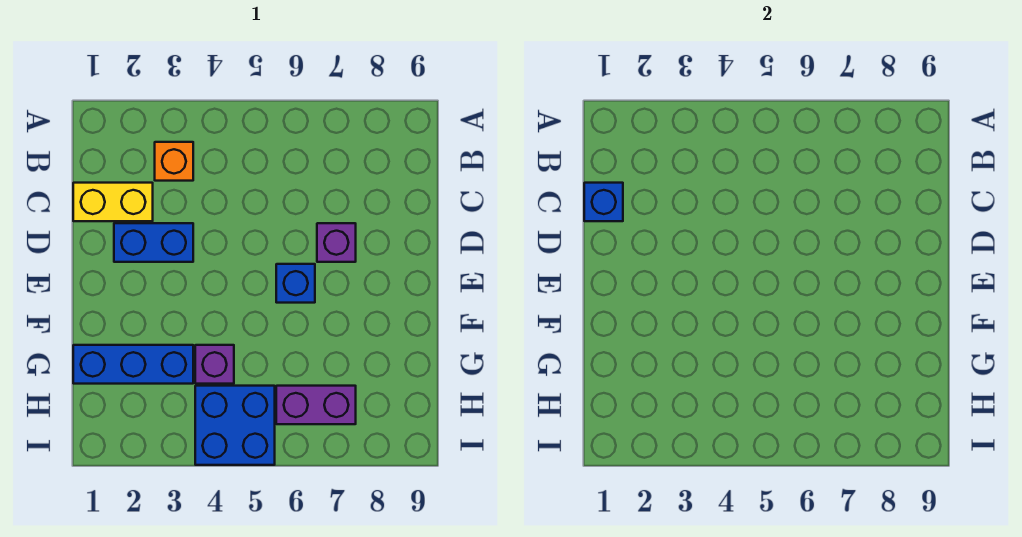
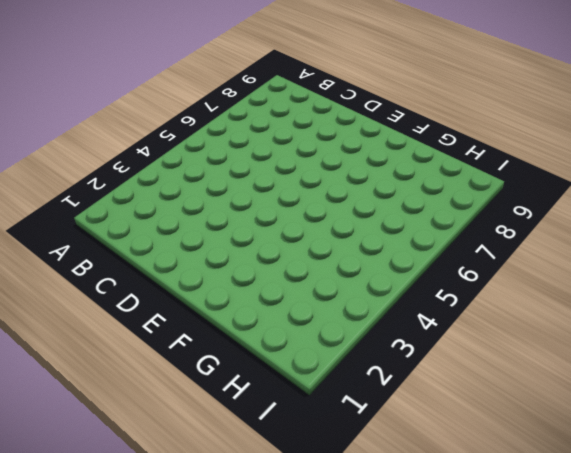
none -> orange 1x1 brick [155,142,193,181]
none -> yellow 1x2 brick [73,183,153,221]

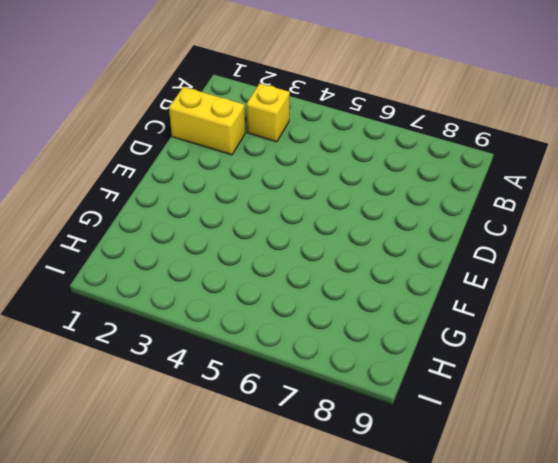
yellow 1x1 brick [247,83,290,142] -> orange 1x1 brick [155,142,193,181]
none -> blue 1x2 brick [114,223,193,262]
none -> purple 1x1 brick [317,223,356,262]

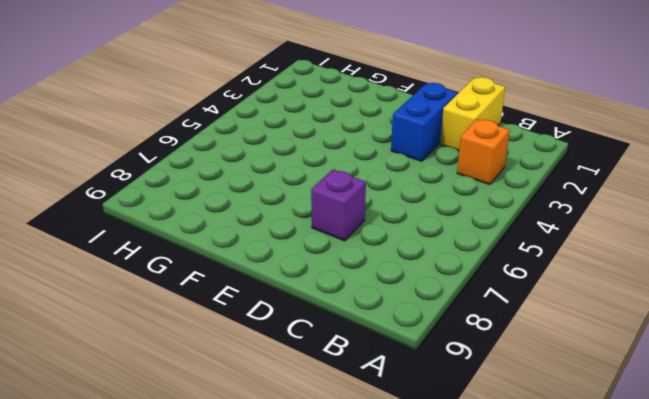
none -> blue 1x1 brick [276,264,315,303]
none -> blue 1x3 brick [73,345,193,384]

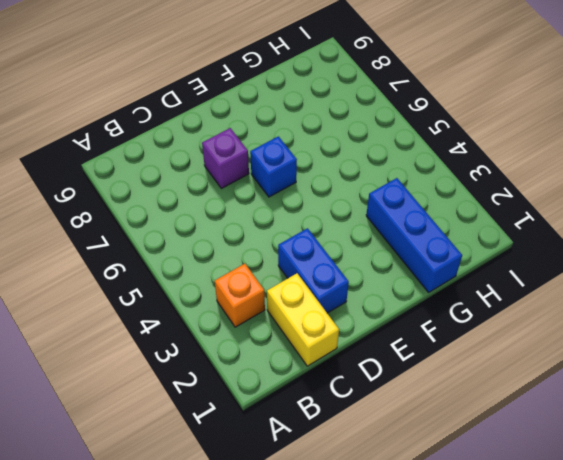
none -> purple 1x1 brick [195,345,234,384]
none -> blue 2x2 brick [195,386,275,465]

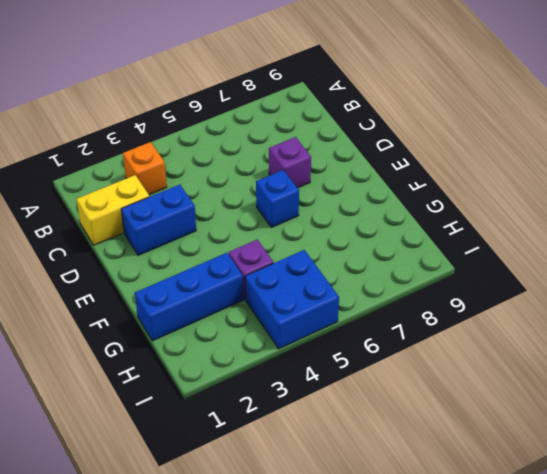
none -> purple 1x2 brick [276,386,356,424]
none -> blue 1x1 brick [584,183,623,221]

